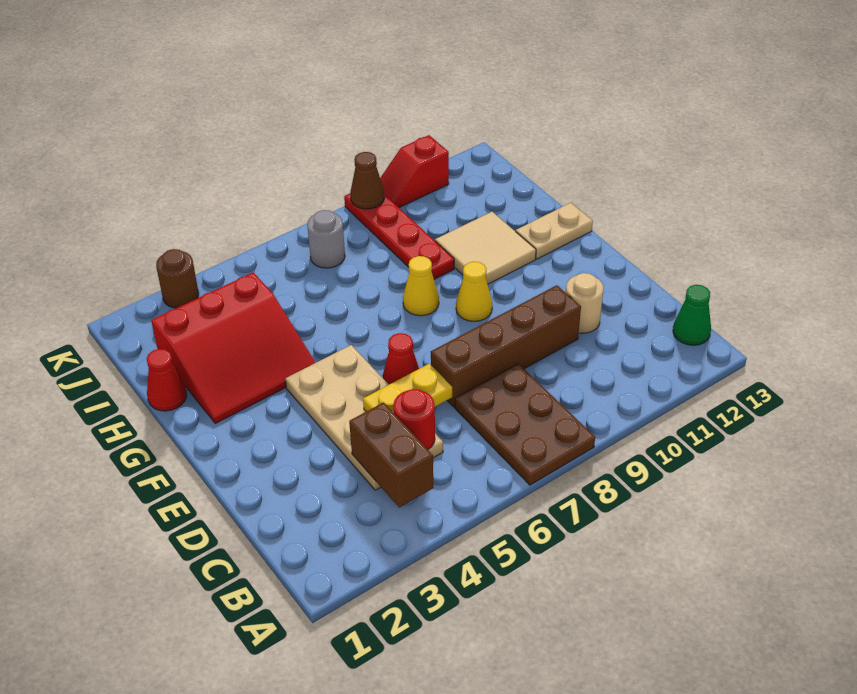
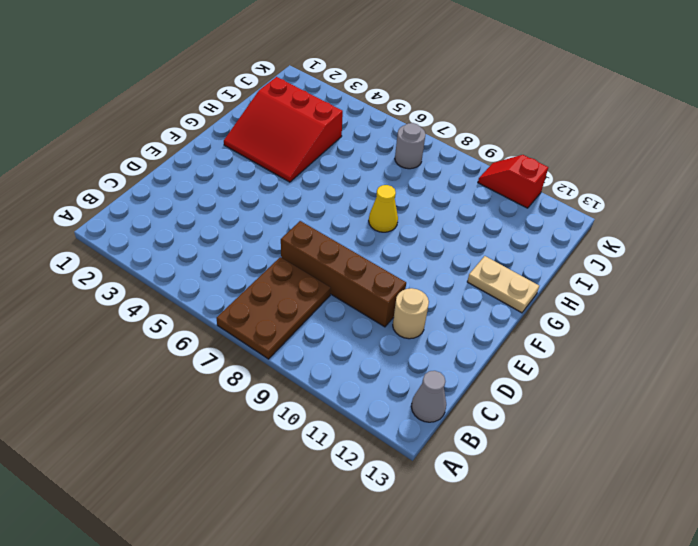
grey 1x1 cone [411,371,446,422] -> green 1x1 cone [673,285,711,345]
none -> tan 2x4 plate [285,345,443,490]
none -> red 1x1 cone [383,333,419,384]
none -> yellow 1x1 cone [456,262,492,321]

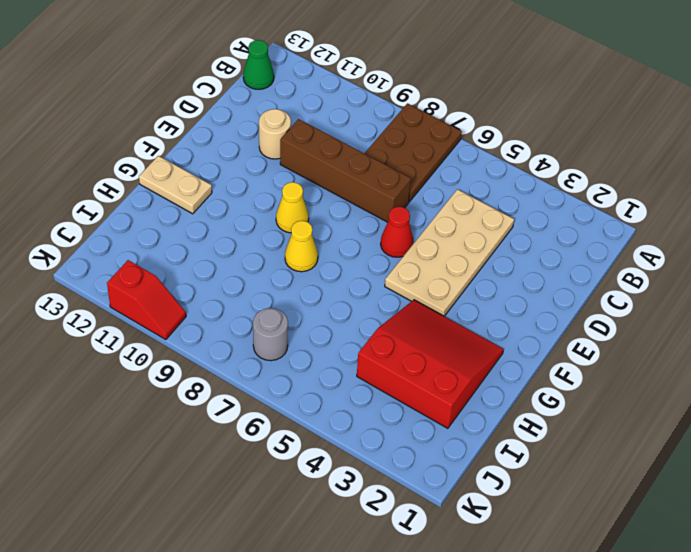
none -> tan 2x2 tile [435,212,536,284]
none -> red 1x1 cone [146,349,187,411]
none -> red 1x4 plate [344,194,454,279]

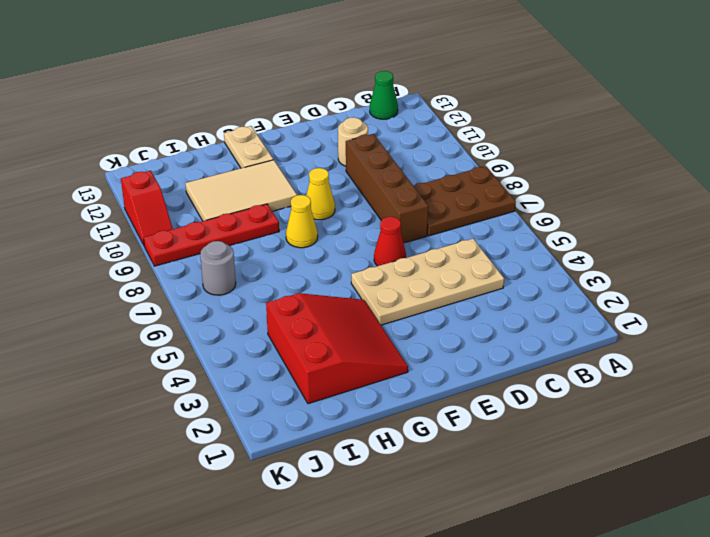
tan 2x3 tile [185,160,297,221] -> tan 2x2 tile [435,212,536,284]
none -> red 1x1 cone [146,349,187,411]
none -> brown 1x1 round brick [156,249,199,308]
none -> brown 1x2 brick [349,403,433,507]

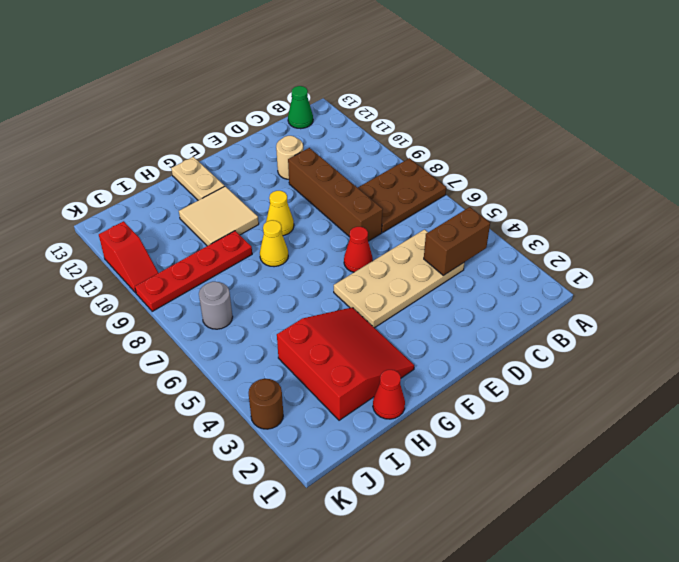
none -> red 1x1 round brick [393,389,435,449]
none -> yellow 1x2 plate [363,364,452,413]
none -> brown 1x1 cone [350,152,385,209]

